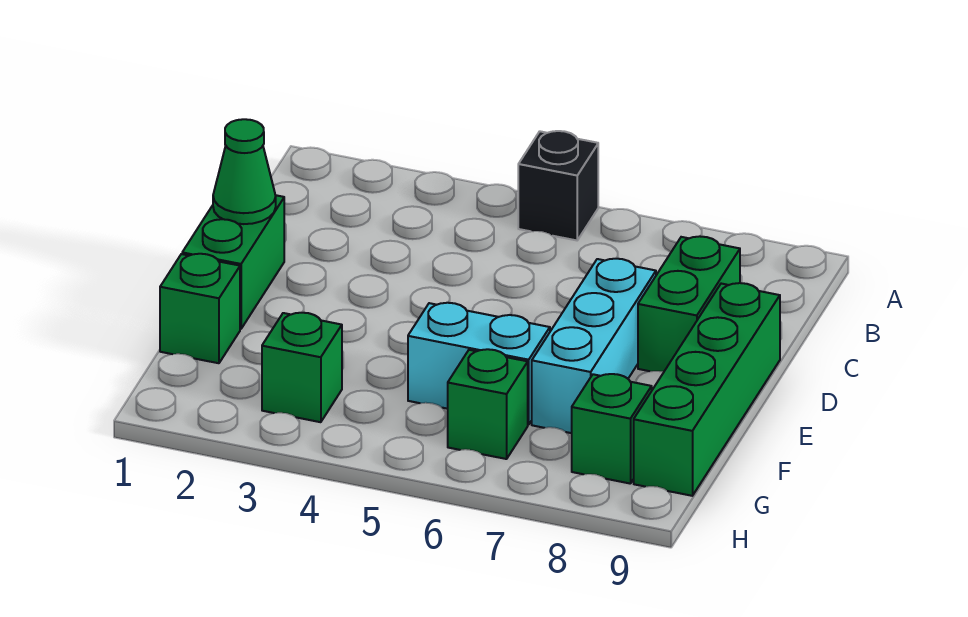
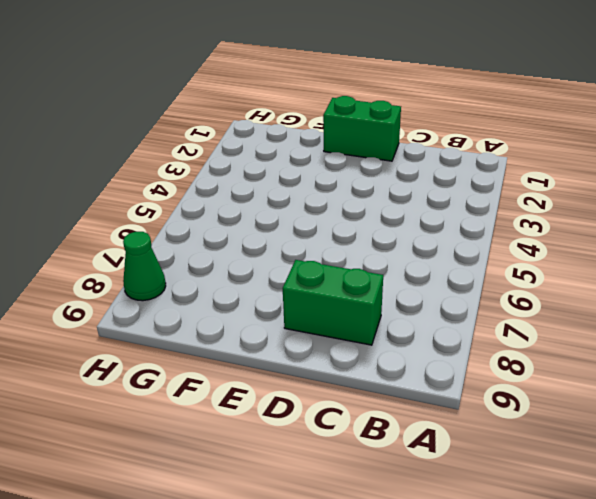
green 1x1 cone [123,232,166,301] -> green 1x1 cone moved to [213,119,276,224]
none -> black 1x1 brick [518,131,598,240]
none -> cyan 1x3 brick [532,259,656,433]

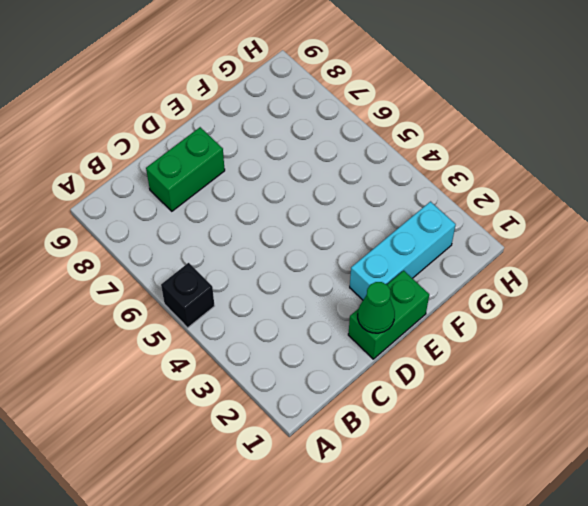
cyan 1x3 brick [350,202,456,300] -> cyan 1x3 brick moved to [532,259,656,433]
none -> green 1x4 brick [634,283,780,496]
none -> green 1x1 brick [160,254,240,363]

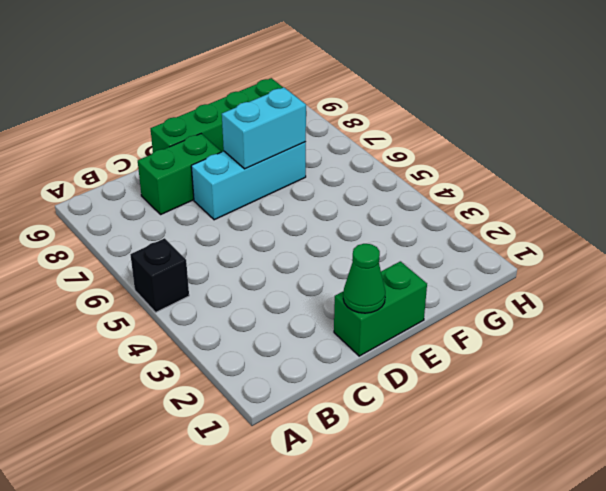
cyan 1x2 brick [222,87,306,169] -> cyan 1x2 brick turned to [408,303,550,425]
none -> green 1x1 brick [160,254,240,363]
none -> green 1x1 brick [262,313,342,422]

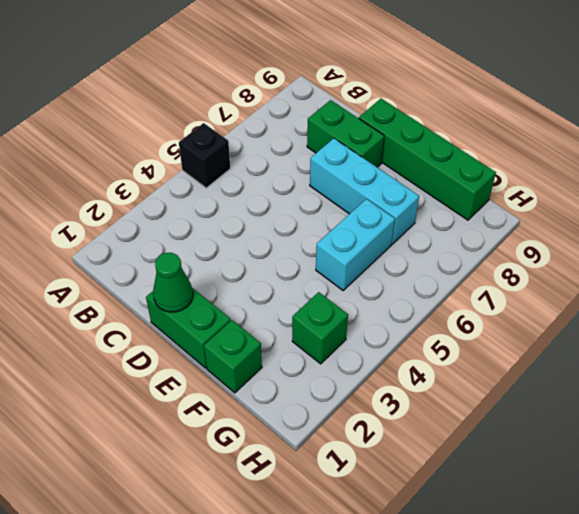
none -> green 1x1 brick [448,349,528,459]
none -> green 1x1 brick [572,374,652,484]

